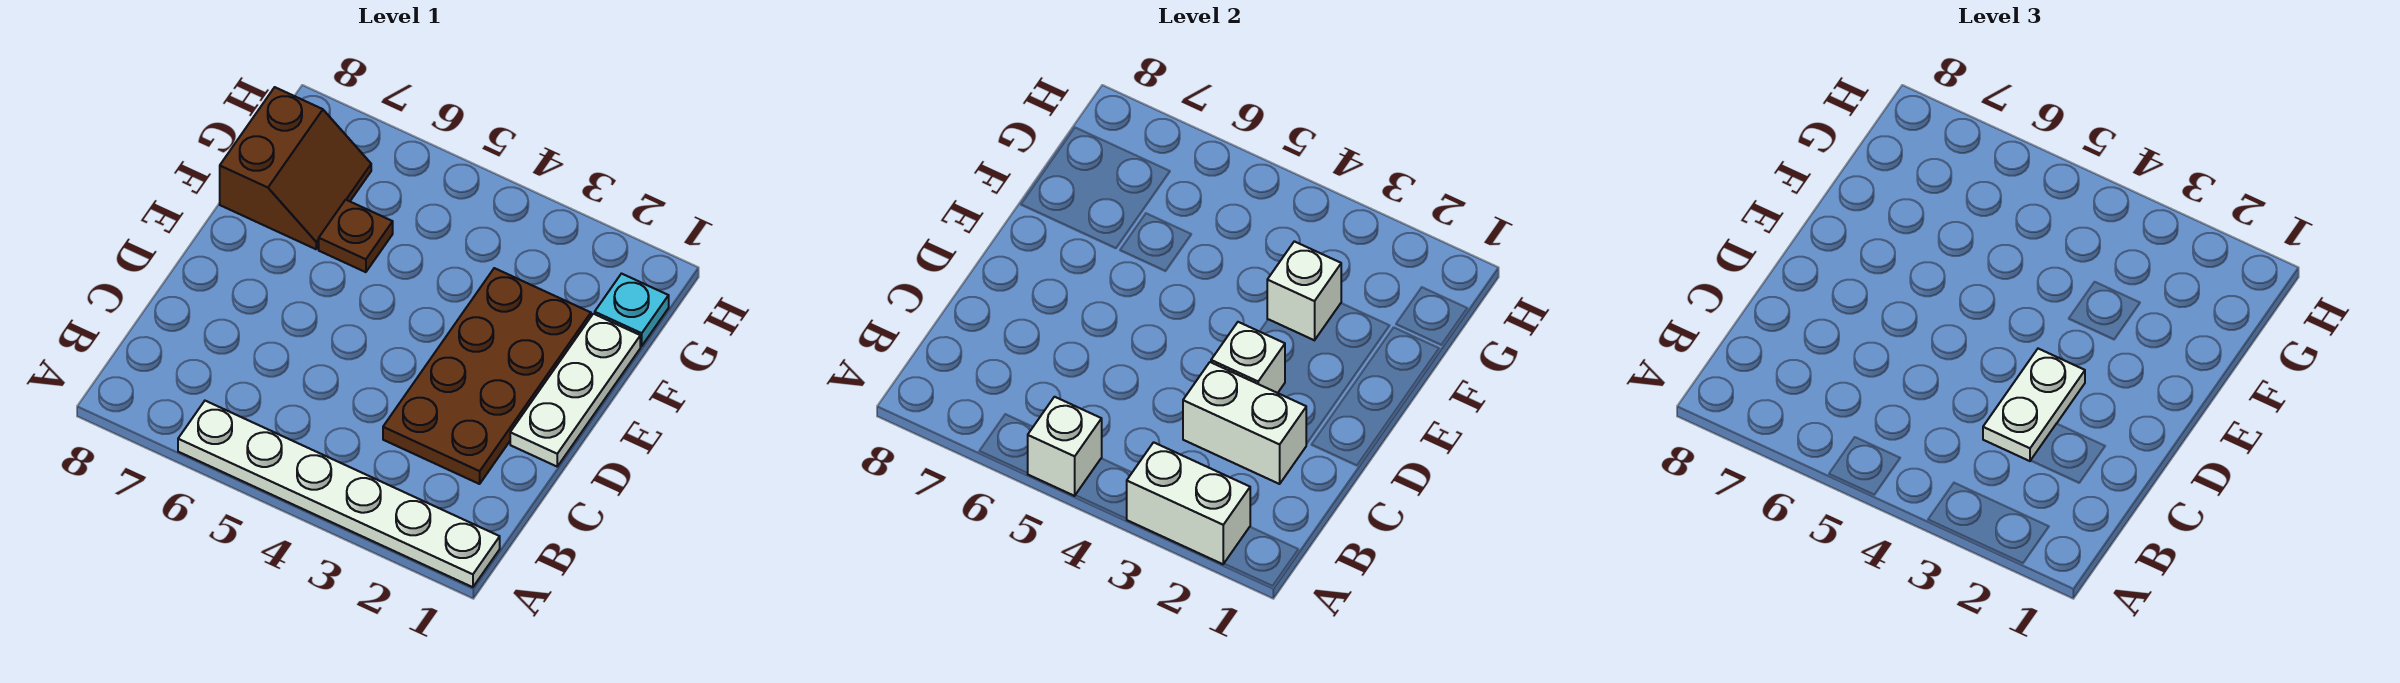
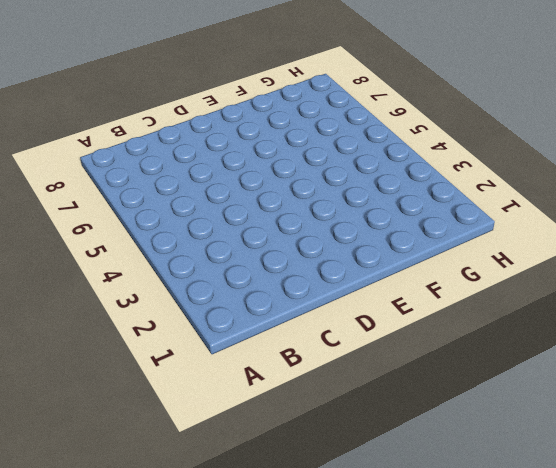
none -> white 1x6 plate [178,401,500,587]
none -> brown 2x4 plate [383,268,591,484]
none -> white 1x3 plate [510,314,640,466]

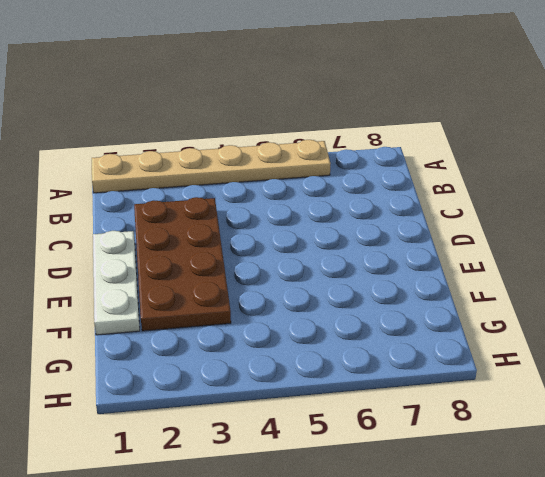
tan 1x6 plate [92,140,331,193] -> white 1x6 plate [178,401,500,587]
none -> brown 1x1 plate [319,200,393,272]
none -> brown 2x2 slope [220,87,371,249]
none -> cyan 1x1 plate [595,274,669,346]

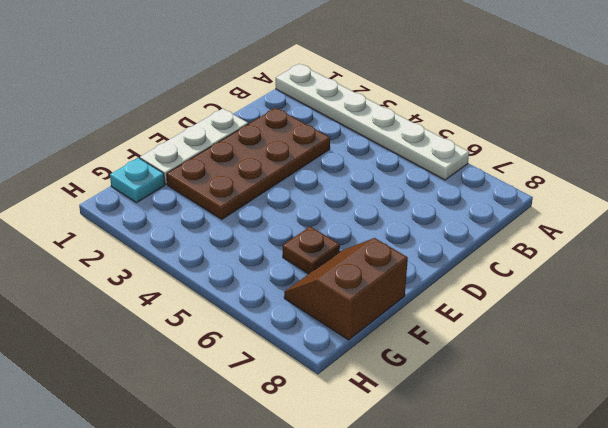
none -> white 1x2 brick [1127,442,1250,564]
none -> white 1x1 brick [1027,397,1102,496]
none -> white 1x2 brick [1183,362,1306,484]

